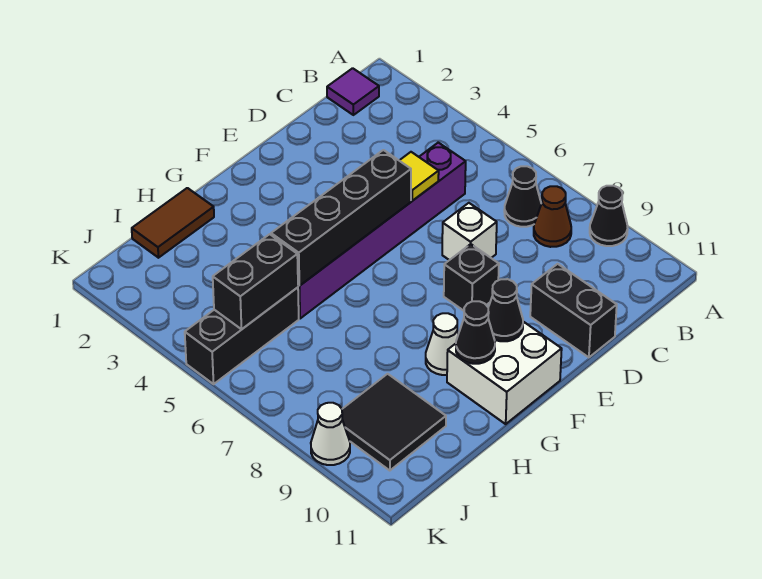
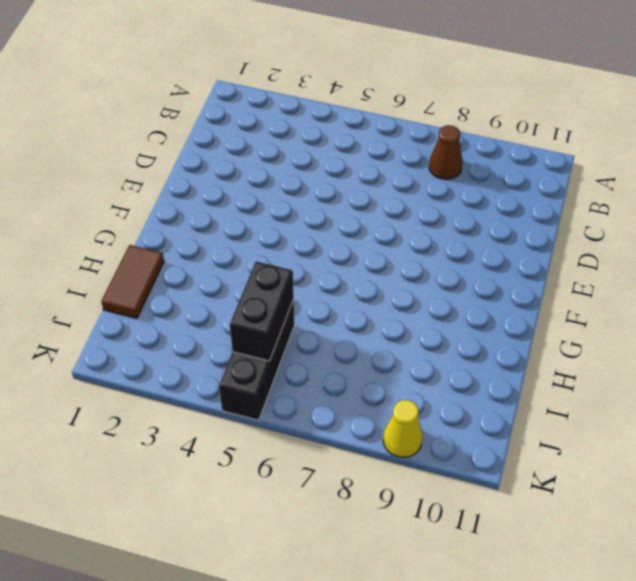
yellow 1x1 cone [383,400,423,457] -> white 1x1 cone [311,403,350,465]
none -> black 1x1 cone [590,186,628,246]
none -> purple 1x1 tile [327,68,379,115]
none -> black 1x1 cone [504,166,541,227]

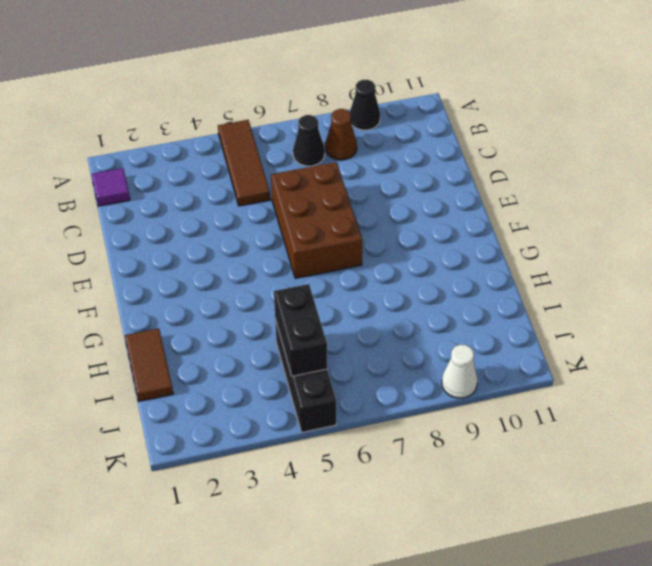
brown 1x3 tile [218,120,270,206] -> purple 1x6 brick [298,143,466,319]
brown 2x3 brick [271,162,362,278] -> white 1x1 brick [442,203,497,260]
none -> black 1x2 brick [530,264,617,357]
none -> black 1x1 brick [444,244,499,311]
none -> white 2x2 brick [447,322,562,424]

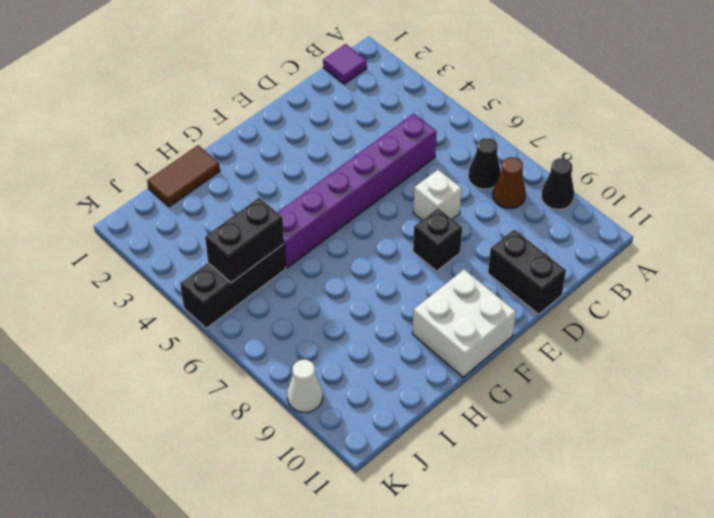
none -> white 1x1 cone [426,313,458,375]
none -> black 2x2 tile [342,374,446,471]
none -> yellow 1x1 tile [399,152,439,201]

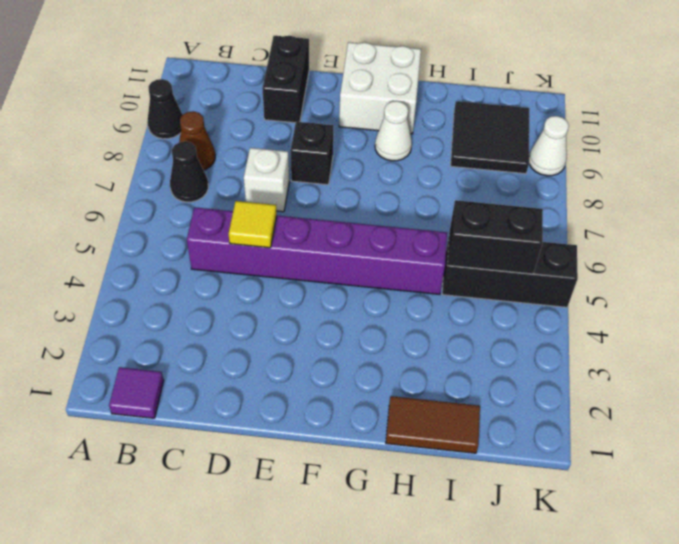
none -> black 1x4 brick [271,150,411,286]
none -> black 1x1 cone [488,279,523,341]
none -> black 1x1 cone [456,301,495,364]

